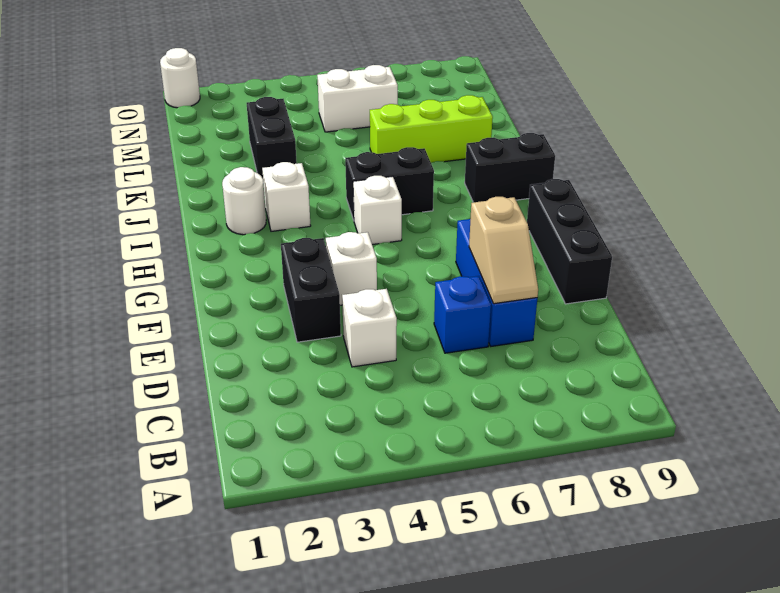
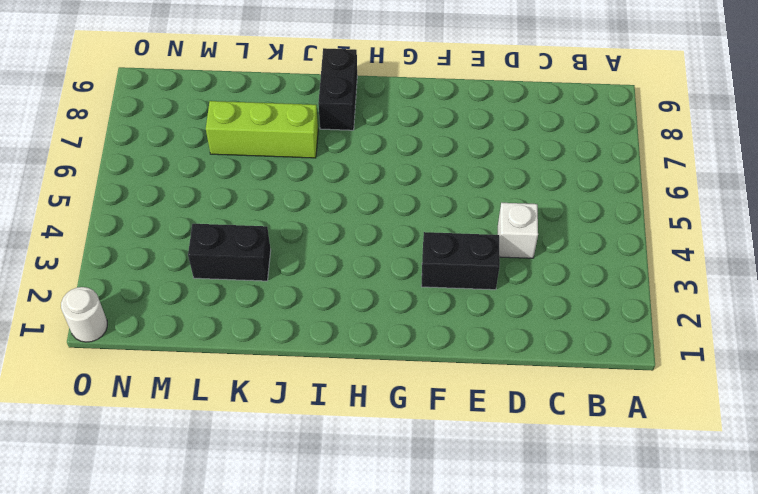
lime 1x3 brick [206,101,318,158] -> lime 1x3 brick turned to [370,95,493,163]
none -> blue 1x1 brick [434,276,491,353]
none -> blue 1x3 brick [456,219,537,346]
none -> black 1x3 brick [527,179,612,304]

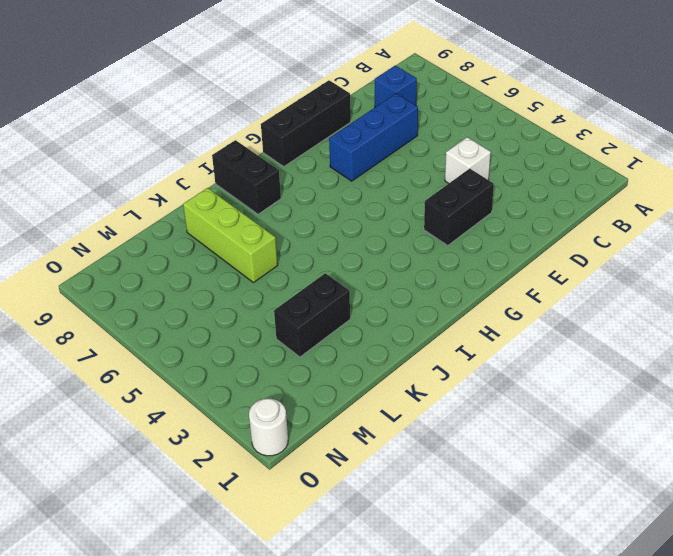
blue 1x1 brick [375,65,417,107] -> blue 1x1 brick moved to [434,276,491,353]
none -> white 1x1 brick [326,232,377,305]
none -> white 1x1 brick [353,176,402,245]
none -> white 1x1 round brick [222,167,266,235]

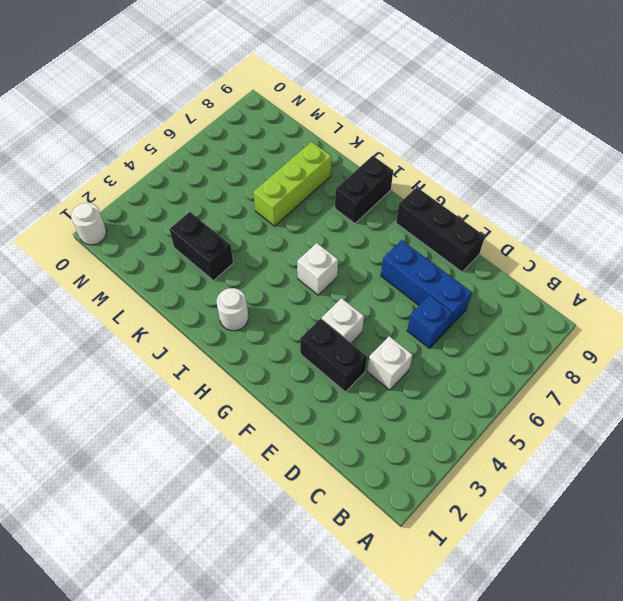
none -> white 1x1 brick [262,162,311,231]
none -> black 1x2 brick [345,147,434,220]
none -> white 1x2 brick [317,65,398,132]

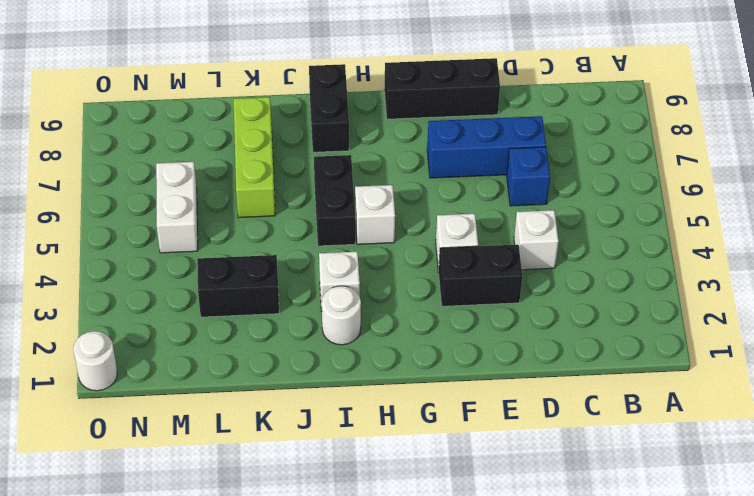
none -> tan 1x2 slope [469,197,538,304]

